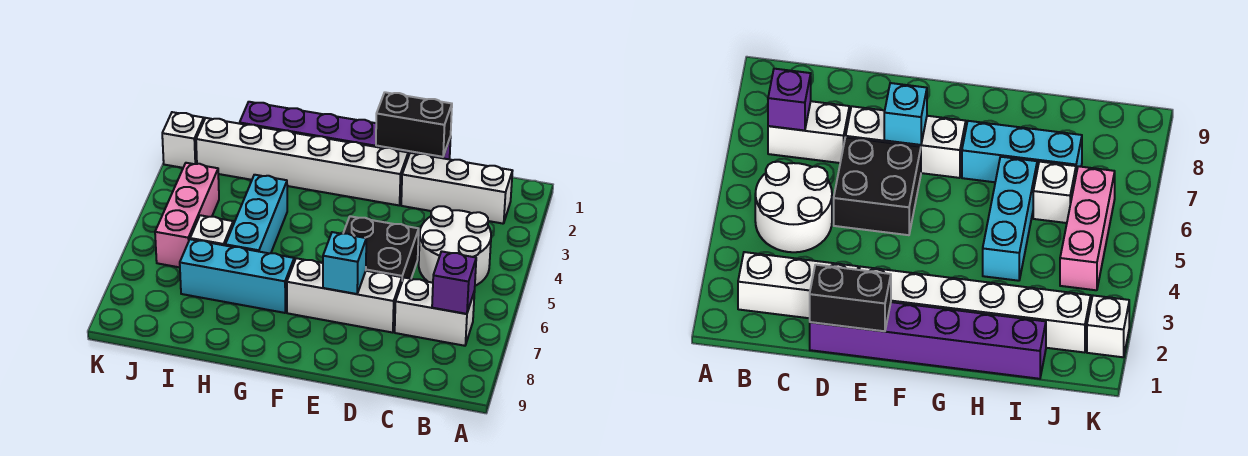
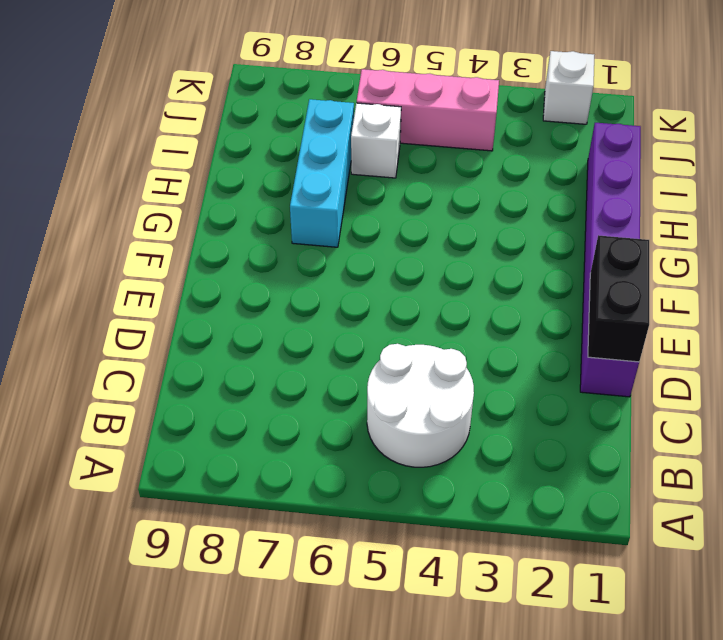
none -> white 1x3 brick [401,153,512,224]
none -> white 1x2 brick [395,278,475,346]
none -> black 2x2 brick [343,216,419,281]

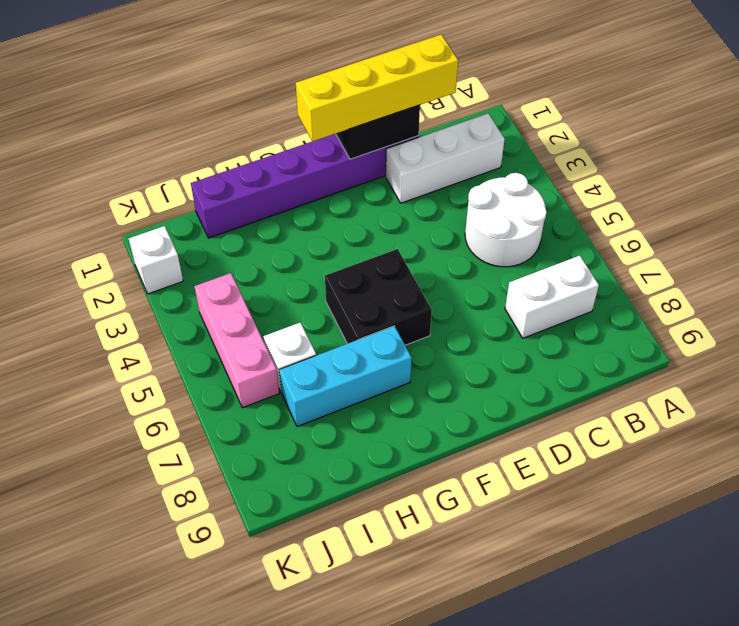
yellow 1x4 brick [296,34,458,141] -> none
black 2x2 brick [325,249,432,345] -> black 2x2 brick moved to [343,216,419,281]
none -> white 1x3 brick [287,258,402,333]
none -> white 1x6 brick [196,118,408,205]
none -> cyan 1x3 brick [225,175,287,253]

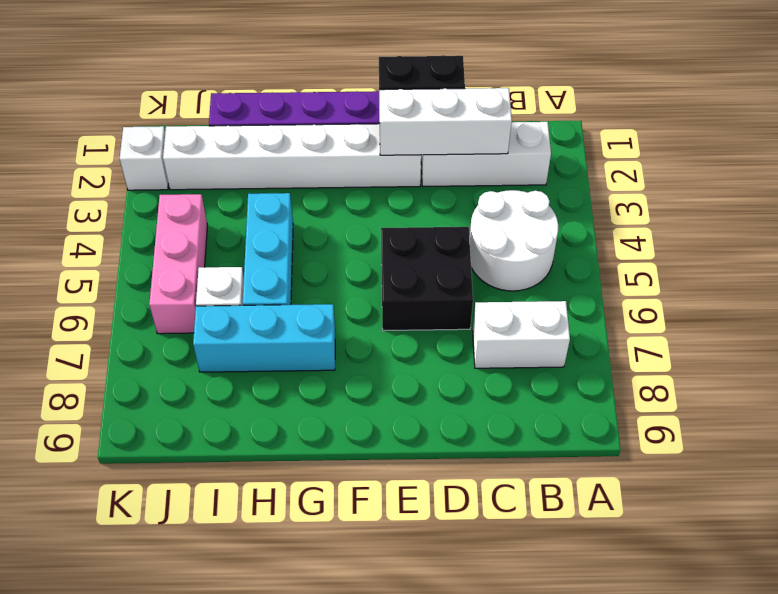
white 1x3 brick [379,88,512,155] -> white 1x3 brick moved to [287,258,402,333]
none -> purple 1x1 brick [432,251,476,314]
none -> cyan 1x1 brick [323,232,366,294]

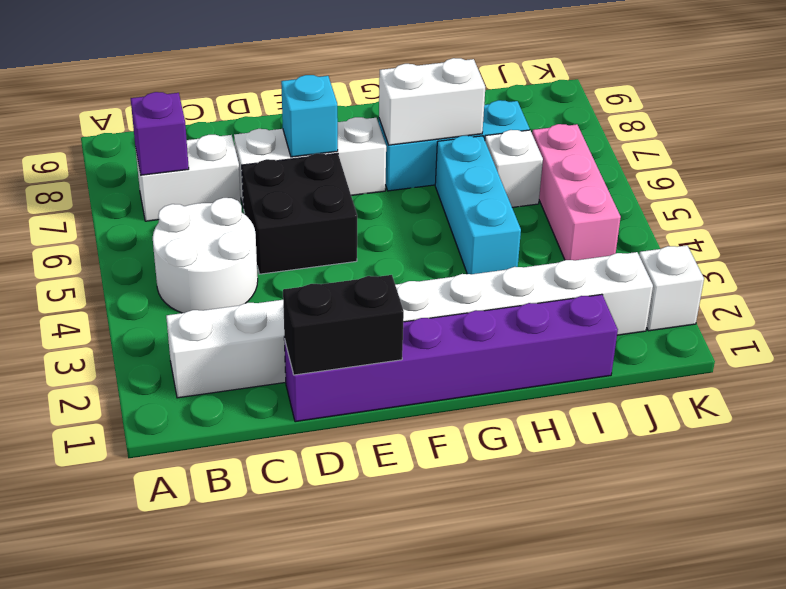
white 1x2 brick [379,58,485,145] -> none

